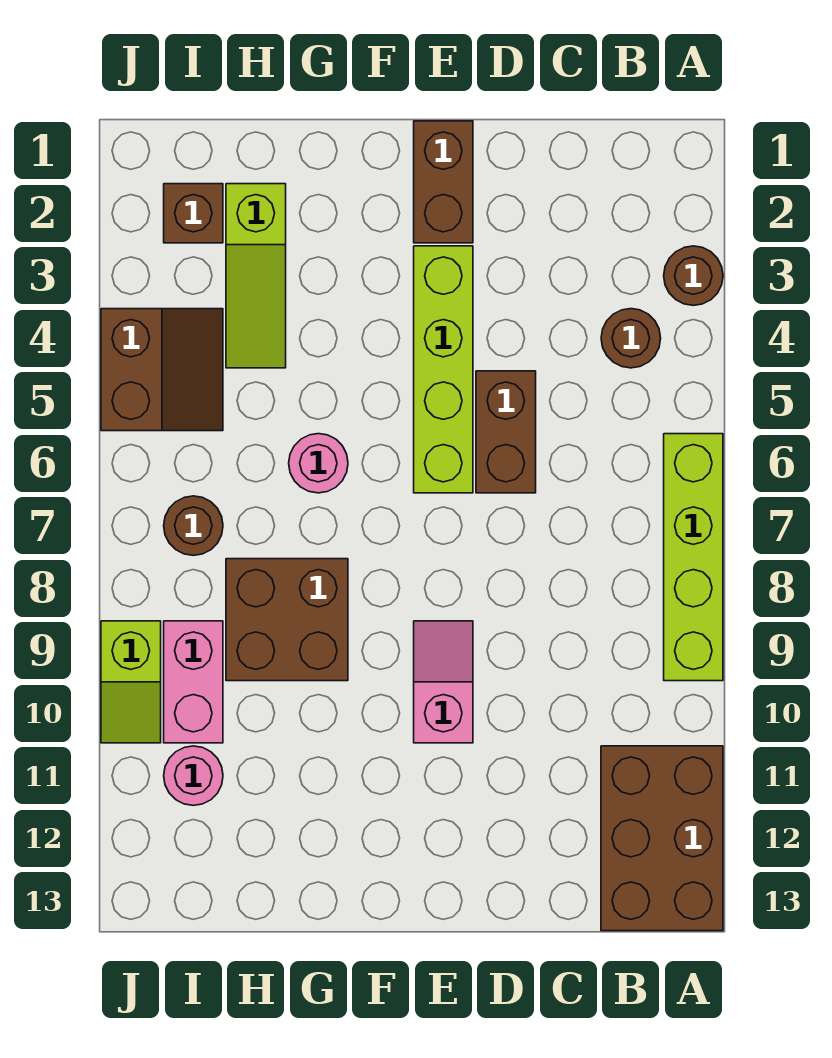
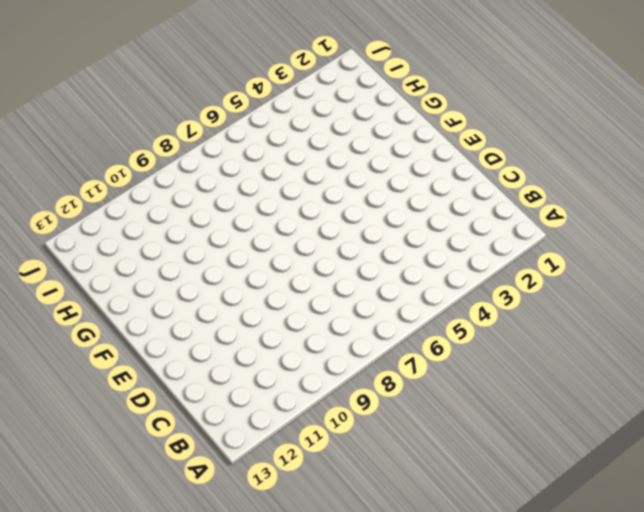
none -> brown 1x1 round brick [664,246,723,305]
none -> lime 1x4 brick [664,434,723,681]
none -> brown 2x3 brick [601,746,723,931]

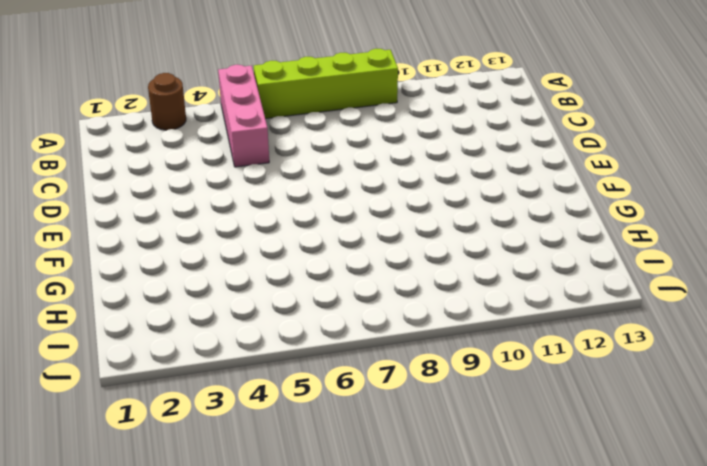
pink 1x3 brick [218,65,269,167] -> none
none -> brown 2x3 brick [601,746,723,931]
none -> brown 1x1 round brick [601,309,661,368]
none -> brown 1x2 brick [476,371,536,493]

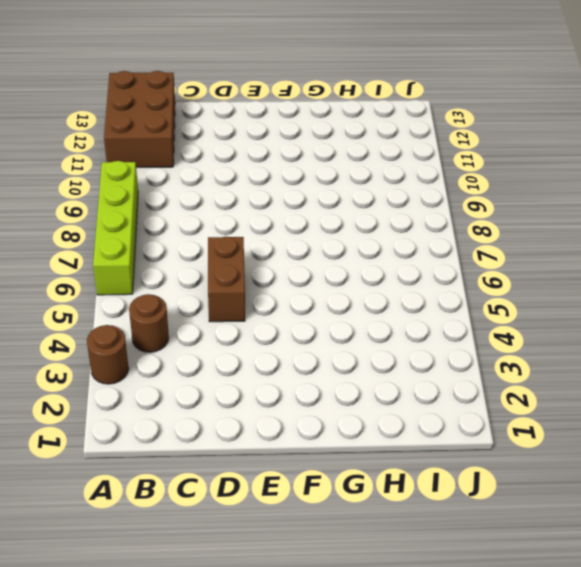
none -> brown 1x2 brick [414,121,473,243]
none -> lime 1x4 brick [414,246,473,493]
none -> pink 1x2 slope [414,621,473,743]

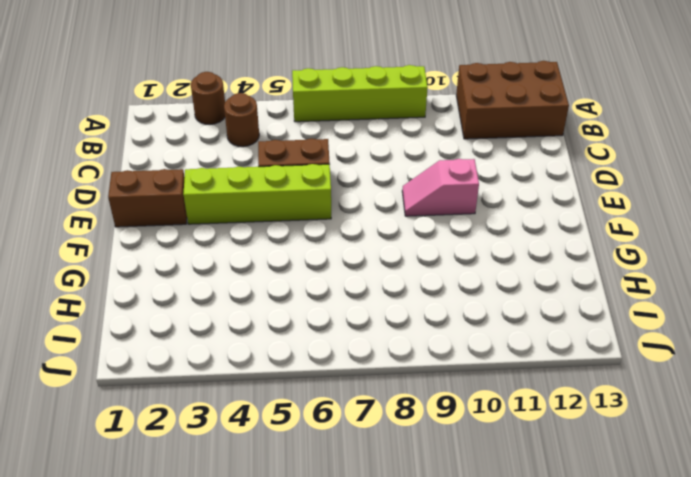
none -> pink 1x1 round brick [289,434,348,493]
none -> brown 2x2 brick [226,559,348,681]
none -> lime 1x3 slope [226,184,286,368]

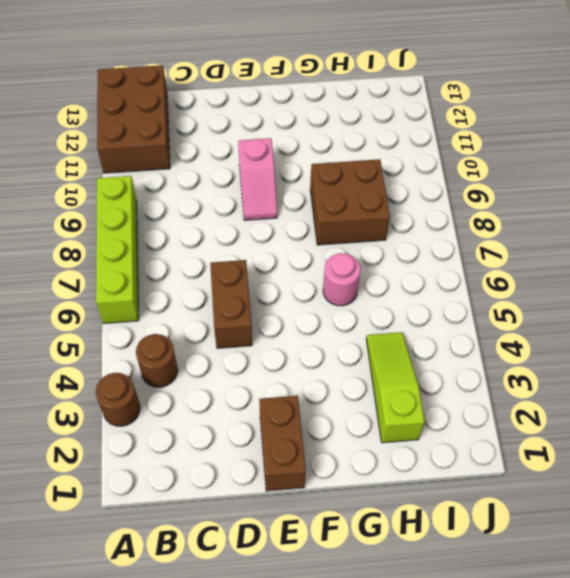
none -> lime 1x4 brick [414,246,473,493]
none -> brown 1x1 brick [164,184,223,243]
none -> brown 2x2 slope [101,309,223,431]

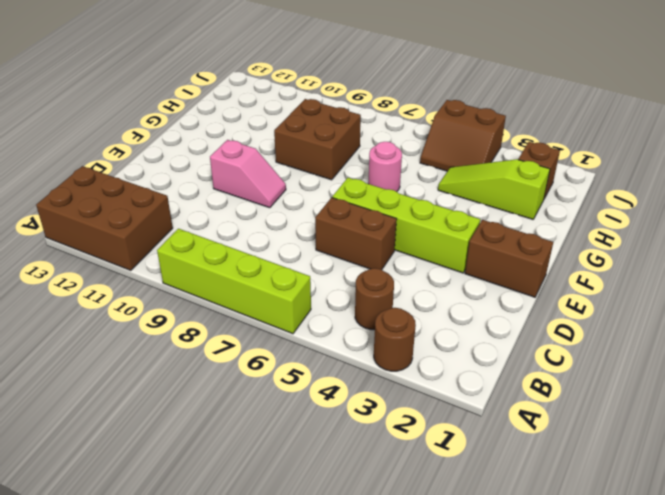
none -> brown 1x1 round brick [164,496,223,555]
none -> pink 1x2 brick [164,621,223,743]
none -> pink 1x1 round brick [164,746,223,805]

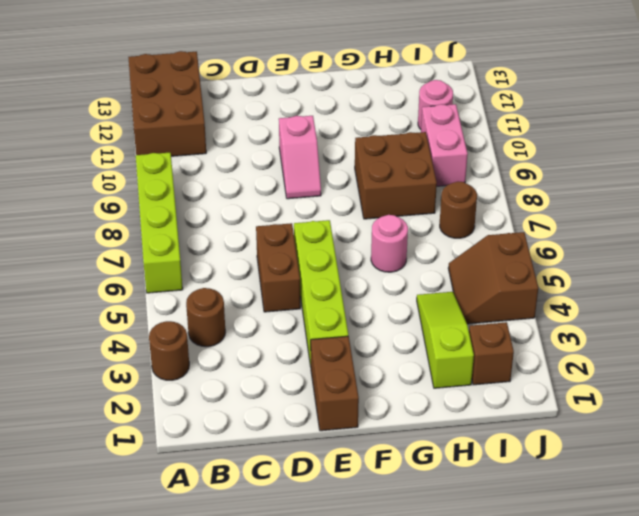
none -> lime 1x2 slope [101,621,161,743]

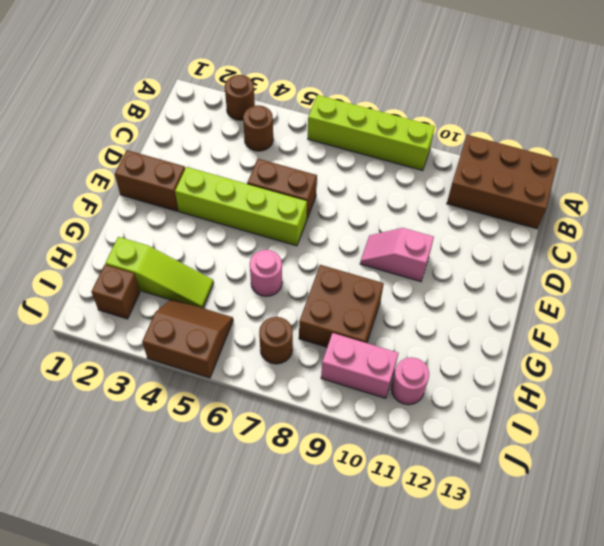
none -> lime 1x2 slope [101,621,161,743]

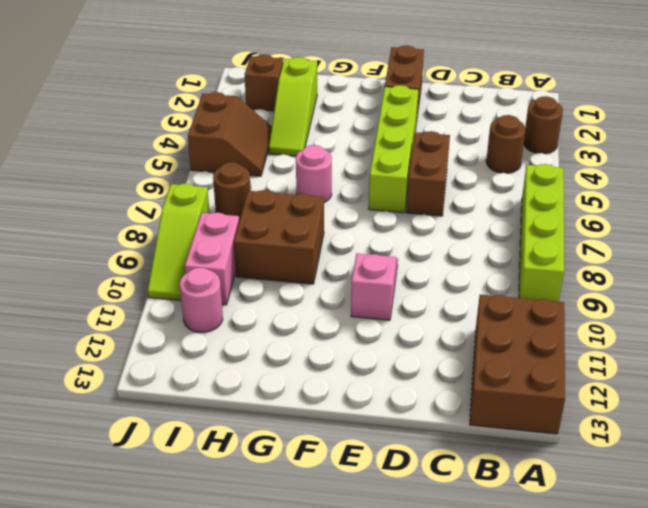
lime 1x3 slope [148,184,210,301] -> lime 1x2 slope [101,621,161,743]

